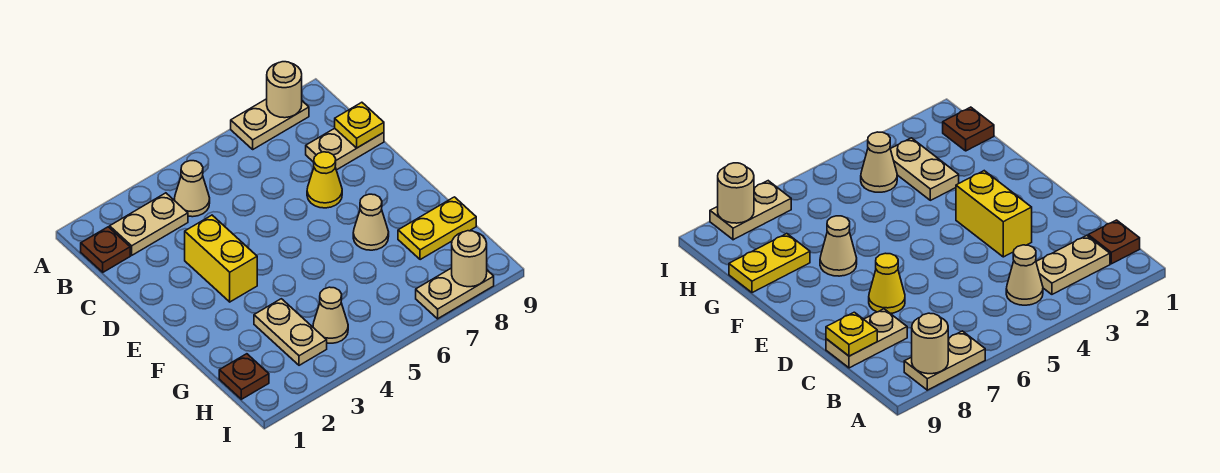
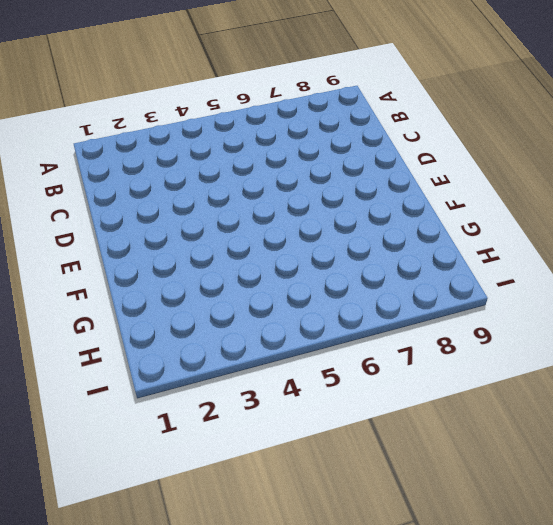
none -> tan 1x2 plate [231,99,309,149]
none -> brown 1x1 plate [81,227,130,272]
none -> tan 1x2 plate [110,193,188,255]

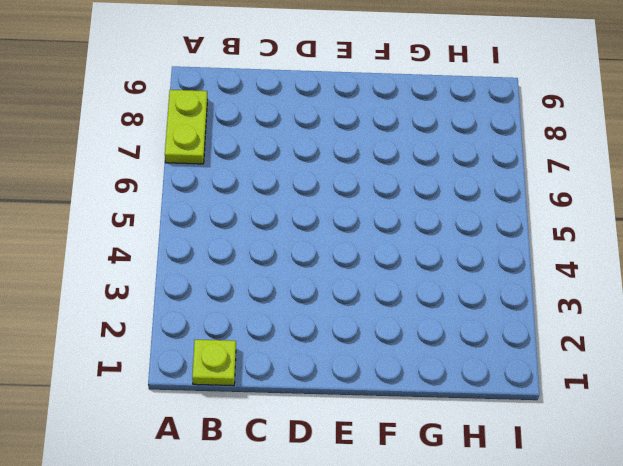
lime 1x2 plate [165,90,208,164] -> tan 1x2 plate [231,99,309,149]
lime 1x1 plate [192,340,236,386] -> brown 1x1 plate [81,227,130,272]
none -> tan 1x2 plate [110,193,188,255]
none -> tan 1x1 cone [174,161,210,217]
none -> tan 1x2 plate [306,128,384,170]

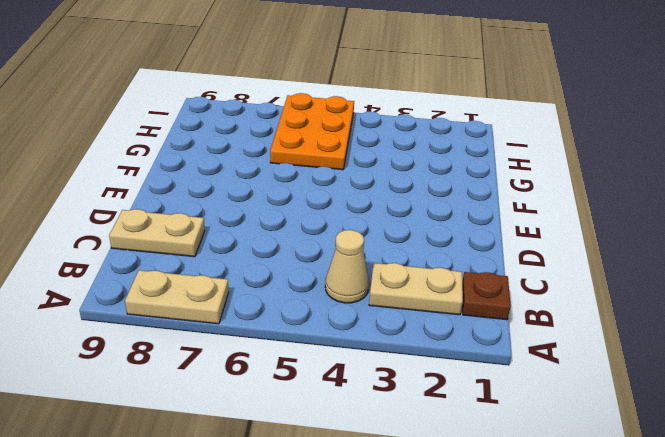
orange 2x3 plate [270,93,354,170] -> none
none -> yellow 1x2 brick [185,215,257,302]
none -> yellow 1x1 cone [307,152,342,208]
none -> tan 1x1 cone [353,194,389,250]

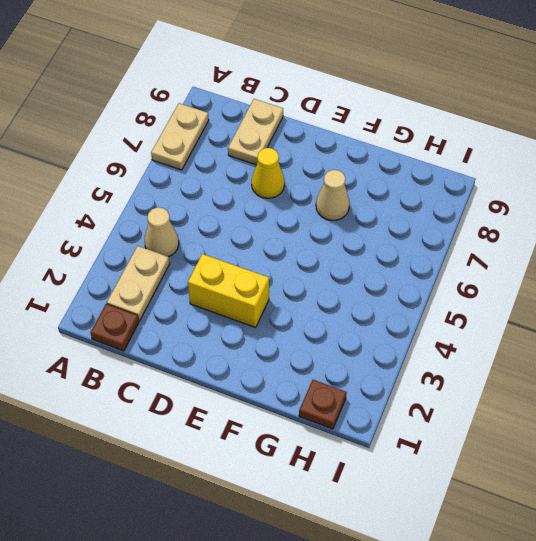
none -> tan 1x2 plate [254,299,327,365]
none -> yellow 1x2 plate [398,197,476,260]
none -> tan 1x1 cone [313,287,348,343]

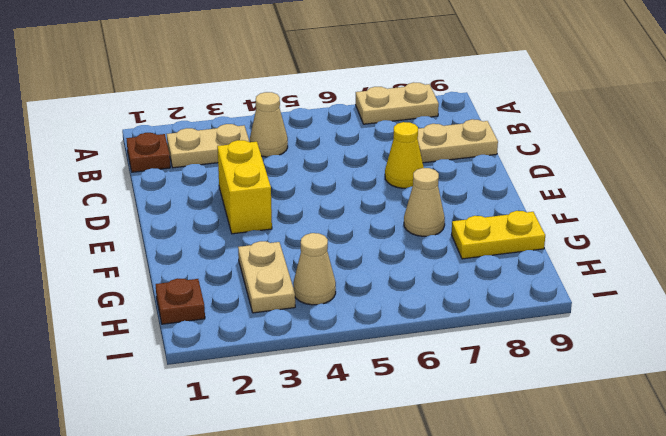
none -> tan 1x2 plate [416,268,494,319]
none -> tan 1x1 round brick [267,62,302,118]
none -> yellow 1x1 plate [335,102,384,148]

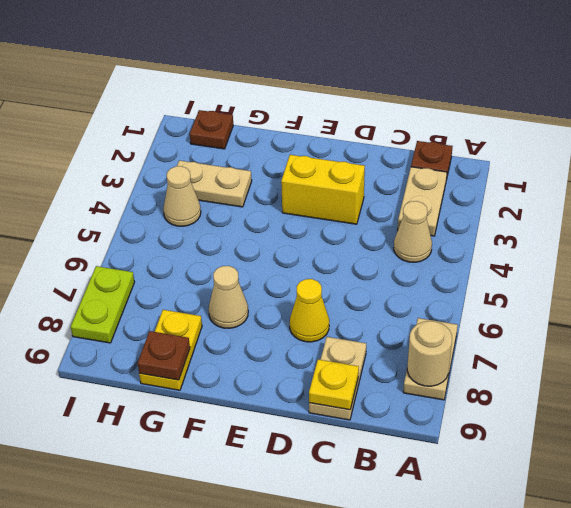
brown 1x1 plate [138,331,190,380] -> none
lime 1x2 plate [71,266,134,343] -> tan 1x2 plate [416,268,494,319]
none -> tan 1x1 round brick [452,231,487,287]

